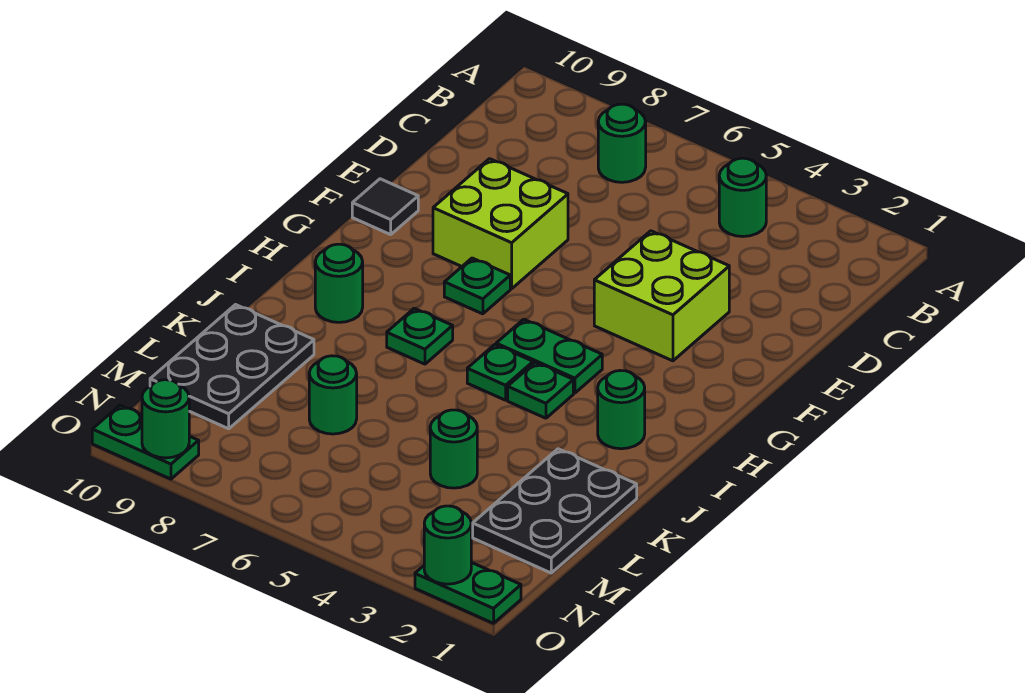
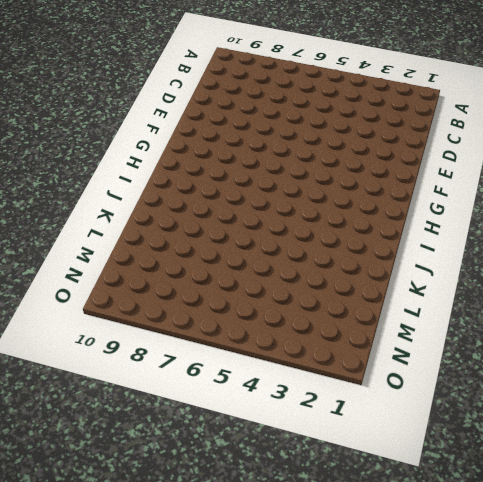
none -> green 1x1 round brick [719,158,766,237]
none -> green 1x1 round brick [598,104,646,182]
none -> lime 2x2 brick [594,231,729,361]

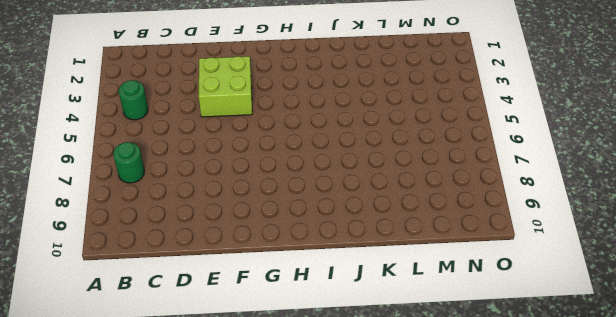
none -> lime 2x2 brick [433,159,568,289]
none -> black 1x1 tile [352,179,418,235]
none -> green 1x1 plate [444,258,510,314]

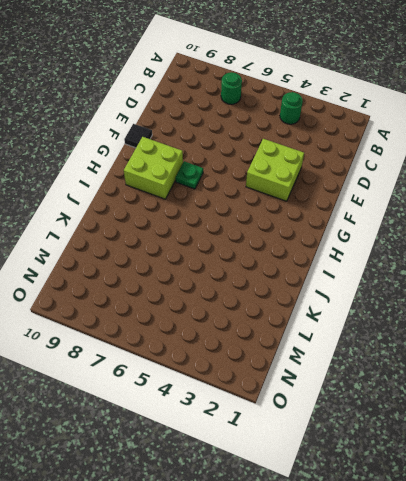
lime 2x2 brick [124,137,183,199] -> lime 2x2 brick moved to [433,159,568,289]
none -> green 1x2 plate [496,319,602,393]
none -> green 1x1 round brick [598,371,645,449]
none -> green 1x1 plate [508,363,573,418]

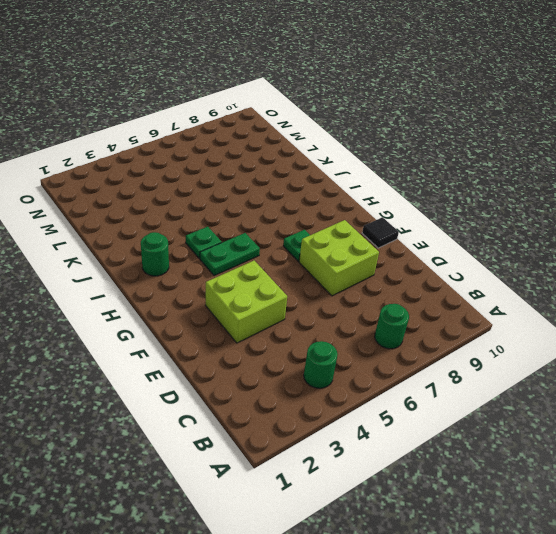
none -> green 1x1 plate [467,345,533,400]
none -> green 1x1 plate [387,308,453,364]
none -> green 1x1 round brick [315,244,363,322]

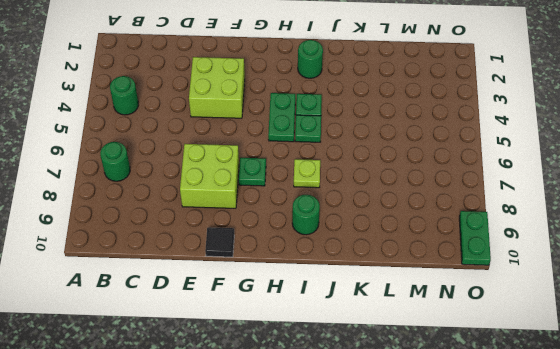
lime 1x1 plate [294,159,320,188] -> green 1x1 plate [387,308,453,364]
none -> black 2x3 plate [473,449,637,573]
none -> black 2x3 plate [150,305,314,429]
none -> green 1x1 round brick [430,410,477,488]

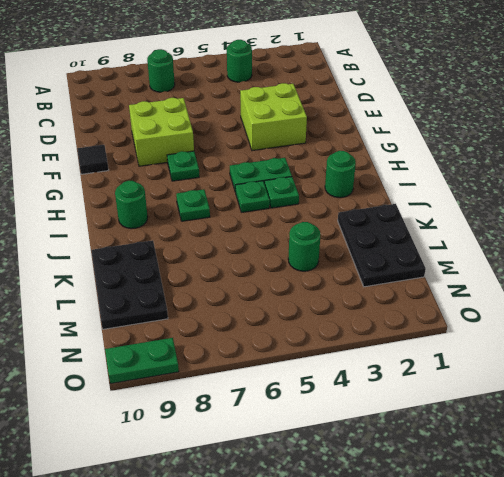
none -> green 1x1 round brick [309,356,357,434]
none -> green 1x2 plate [415,562,521,623]
none -> green 1x1 round brick [424,506,471,584]

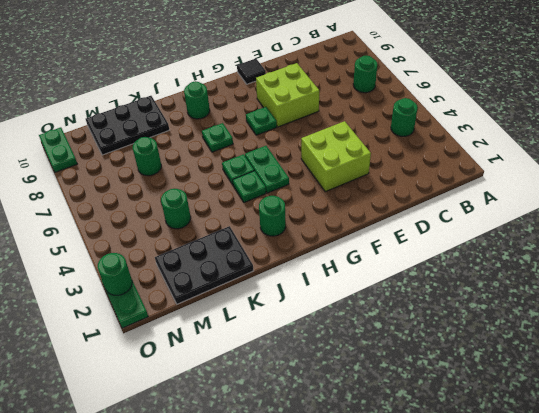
none -> green 1x1 round brick [142,380,189,458]

